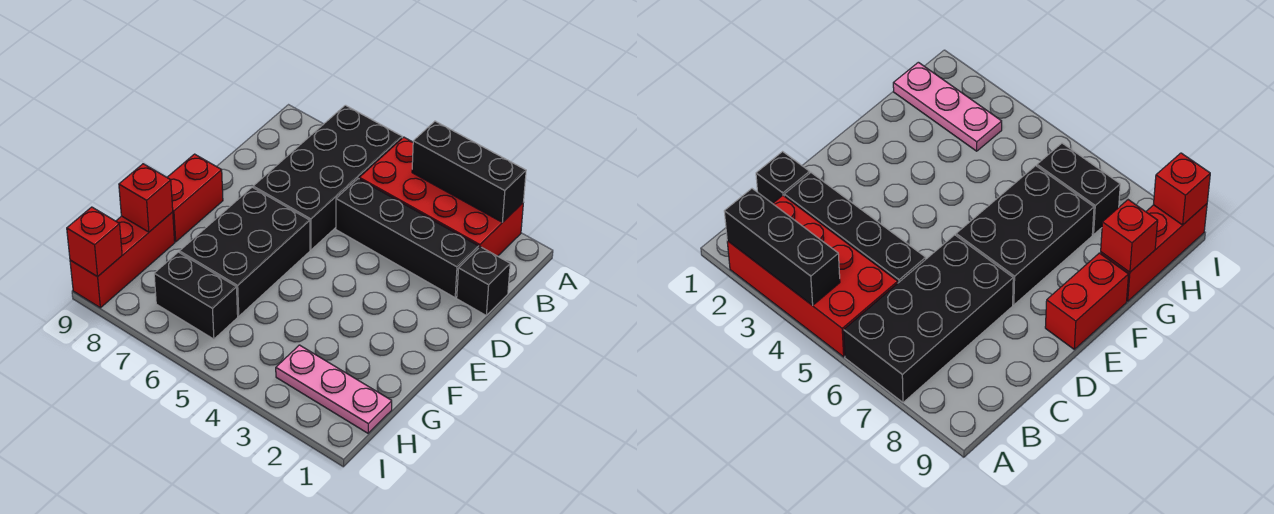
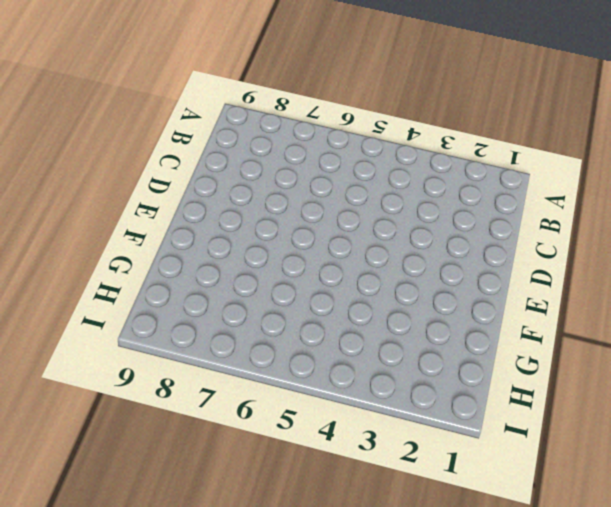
none -> red 2x4 brick [359,137,523,256]
none -> black 2x4 brick [253,105,402,250]
none -> black 1x1 brick [457,247,510,315]

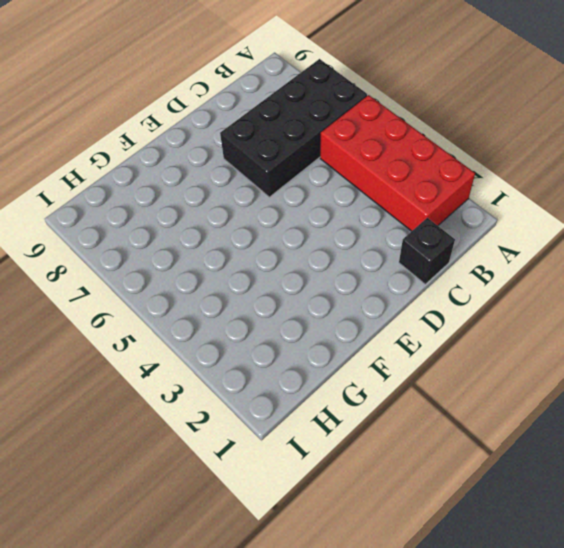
none -> black 1x4 brick [336,179,479,298]
none -> black 2x3 brick [180,187,310,316]
none -> red 1x2 brick [167,154,223,242]

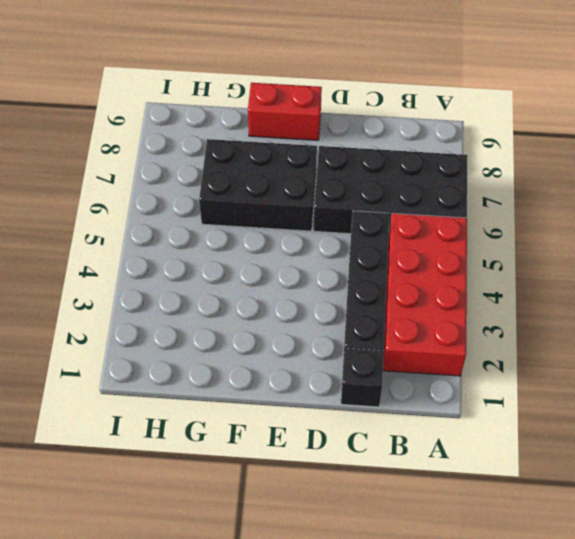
none -> red 1x3 brick [70,212,175,308]
none -> pink 1x3 plate [276,345,392,433]
none -> black 1x2 brick [154,252,238,339]

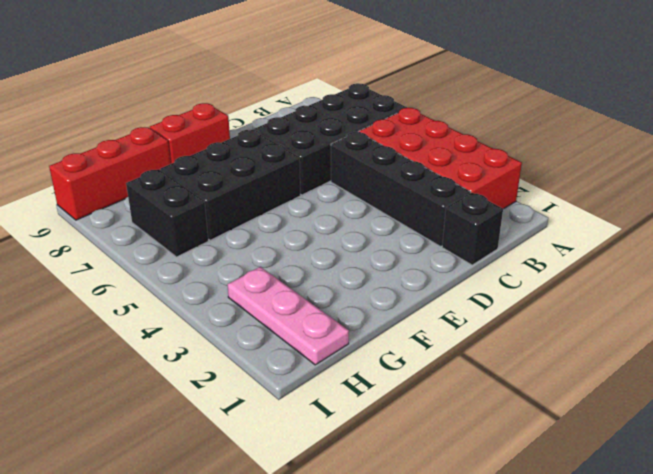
none -> black 1x3 brick [412,121,526,223]
none -> red 1x1 brick [119,164,173,232]
none -> red 1x1 brick [67,207,122,277]

